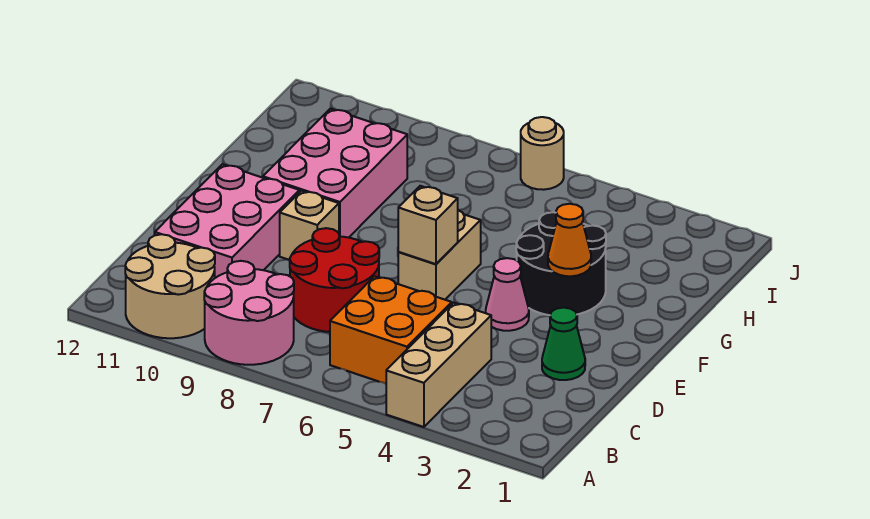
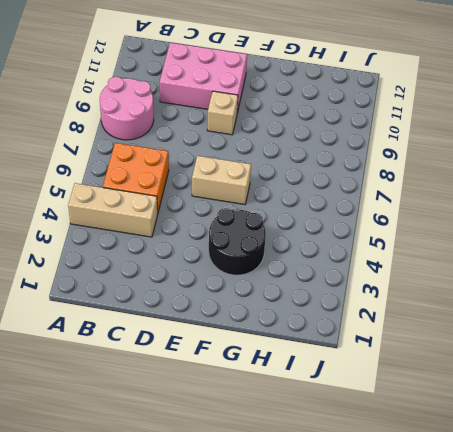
none -> tan 2x2 round brick [125,234,215,338]
none -> red 2x2 round brick [290,228,379,332]
none -> green 1x1 cone [542,308,585,380]

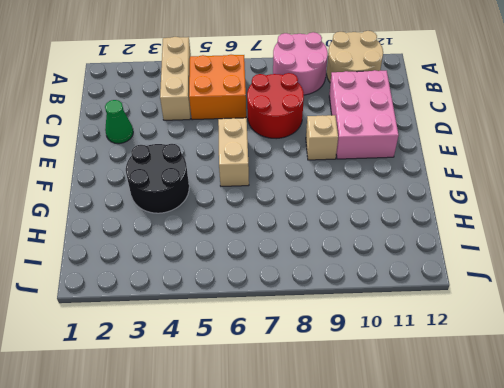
none -> pink 1x1 cone [486,258,529,331]
none -> pink 2x3 brick [263,109,407,238]
none -> tan 1x1 round brick [521,117,564,190]

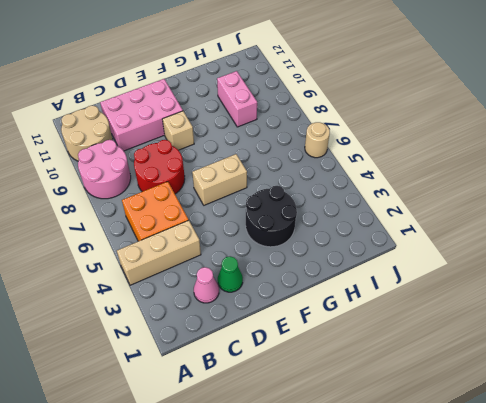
pink 1x1 cone [194,267,219,303] -> pink 1x1 cone moved to [486,258,529,331]
pink 1x2 brick [217,71,257,127] -> pink 2x3 brick [263,109,407,238]
none -> tan 1x1 brick [398,186,458,264]
none -> orange 1x1 cone [548,204,591,276]

